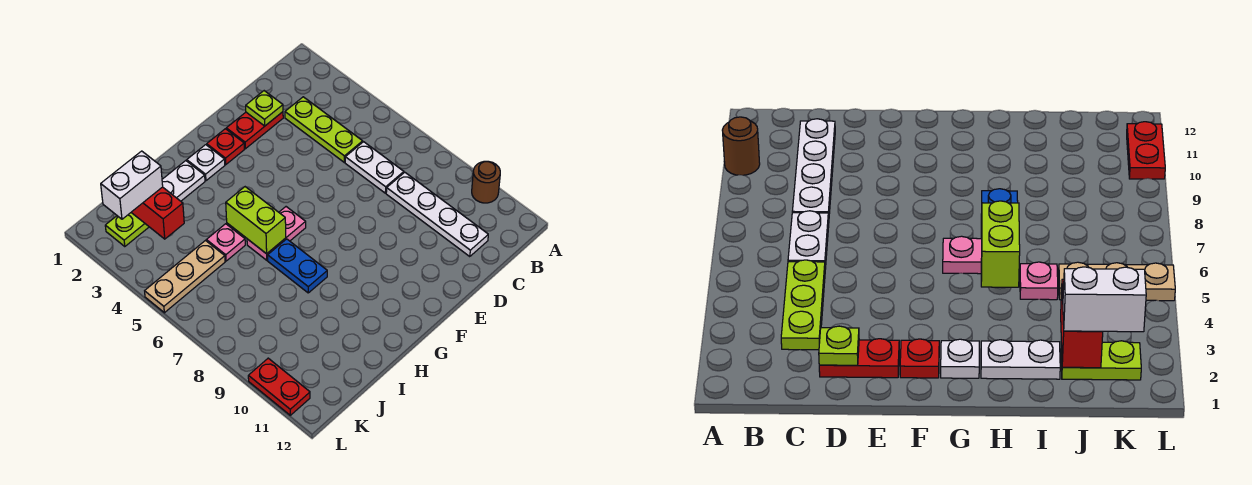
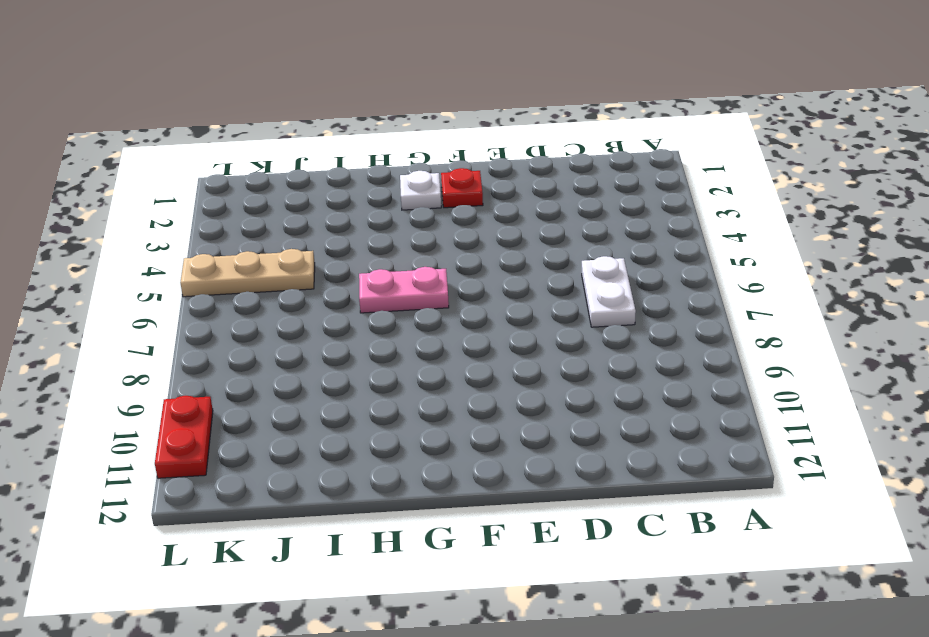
none -> brown 1x1 round brick [472,161,500,203]
none -> lime 1x3 plate [285,97,363,162]
none -> white 1x4 plate [386,172,488,257]

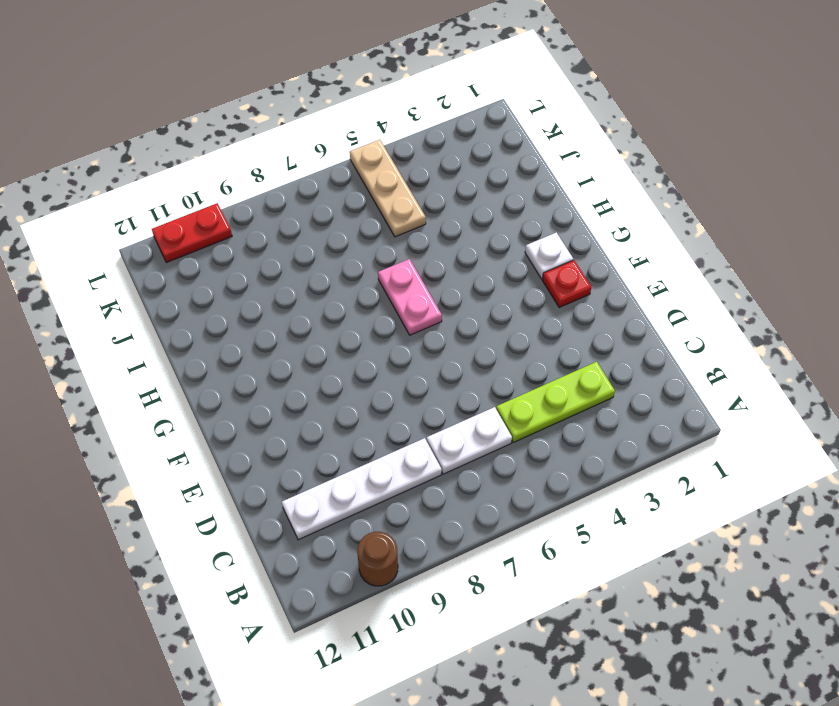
none -> red 1x2 plate [226,112,283,149]
none -> white 1x2 plate [162,161,205,201]
none -> blue 1x2 plate [268,239,327,293]

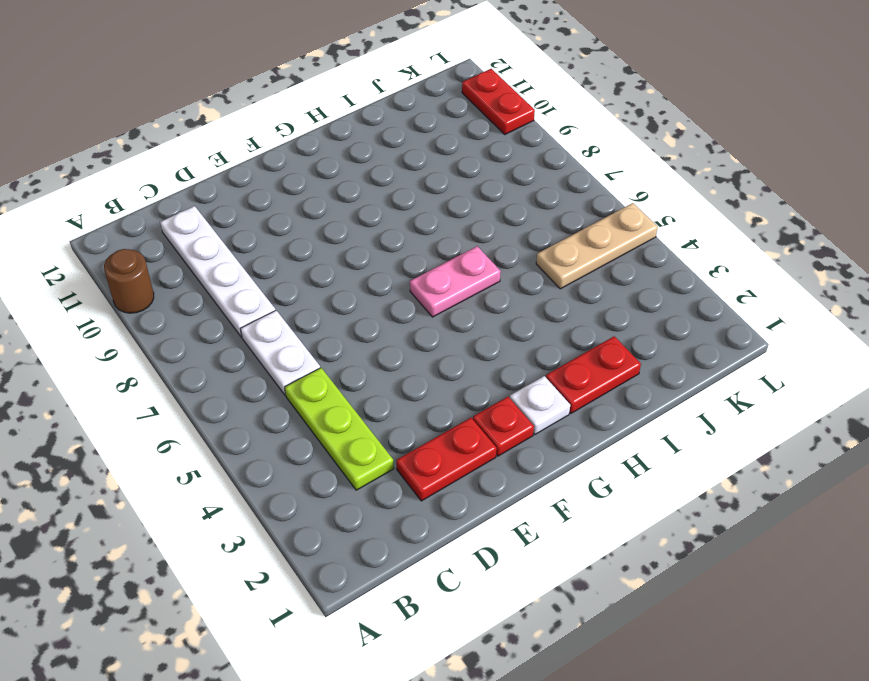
red 1x2 plate [546,336,641,413] -> white 1x2 plate [162,161,205,201]
none -> blue 1x2 plate [268,239,327,293]
none -> pink 1x1 plate [206,224,245,261]
none -> lime 1x2 plate [105,213,149,246]

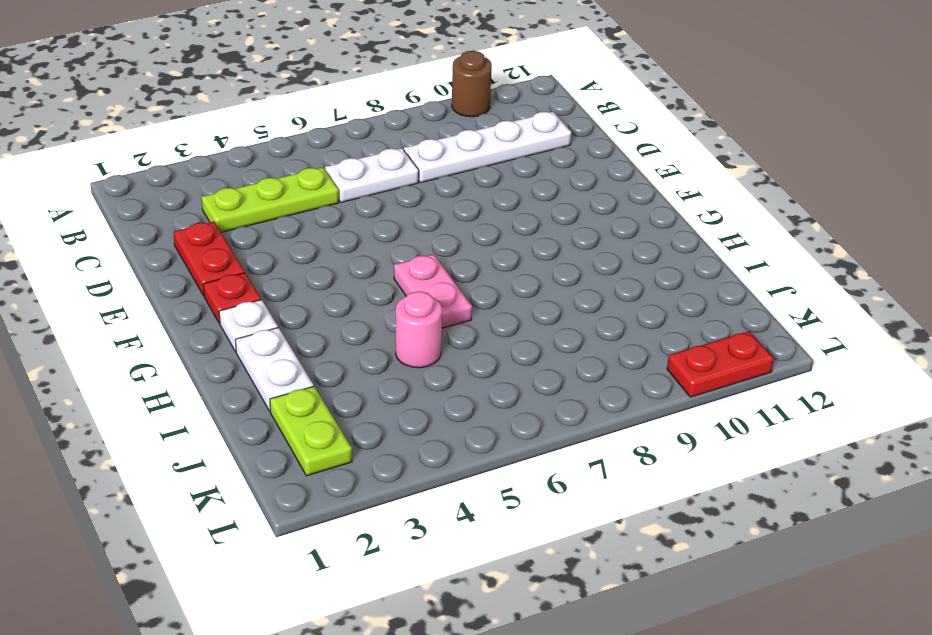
pink 1x1 round brick [396,292,442,368] -> pink 1x1 plate [206,224,245,261]
none -> blue 1x2 plate [268,239,327,293]
none -> tan 1x3 plate [145,241,225,313]
none -> lime 1x1 plate [246,91,283,126]

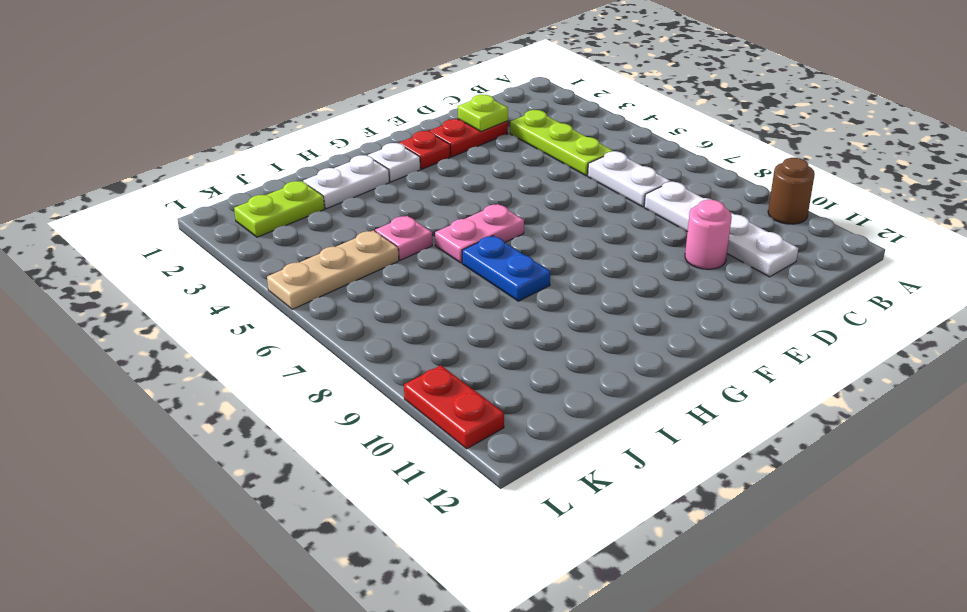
pink 1x1 round brick [685,200,732,269] -> none
none -> lime 1x2 brick [226,187,286,254]
none -> red 1x2 brick [131,187,184,239]
none -> white 1x2 brick [101,151,163,219]

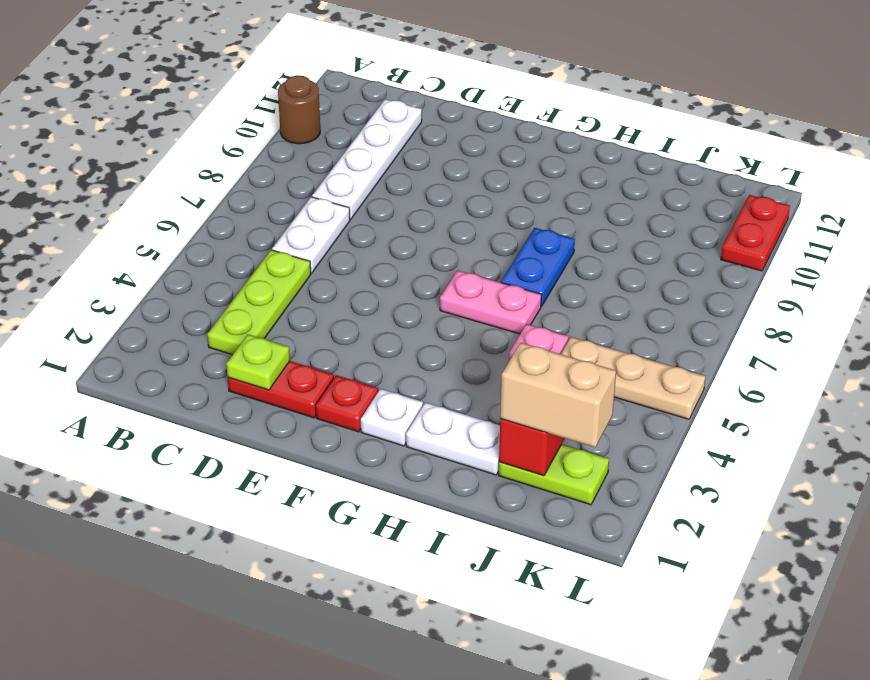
tan 1x2 brick [500,343,616,447] -> white 1x2 brick [101,151,163,219]
none -> lime 1x2 brick [226,187,286,254]

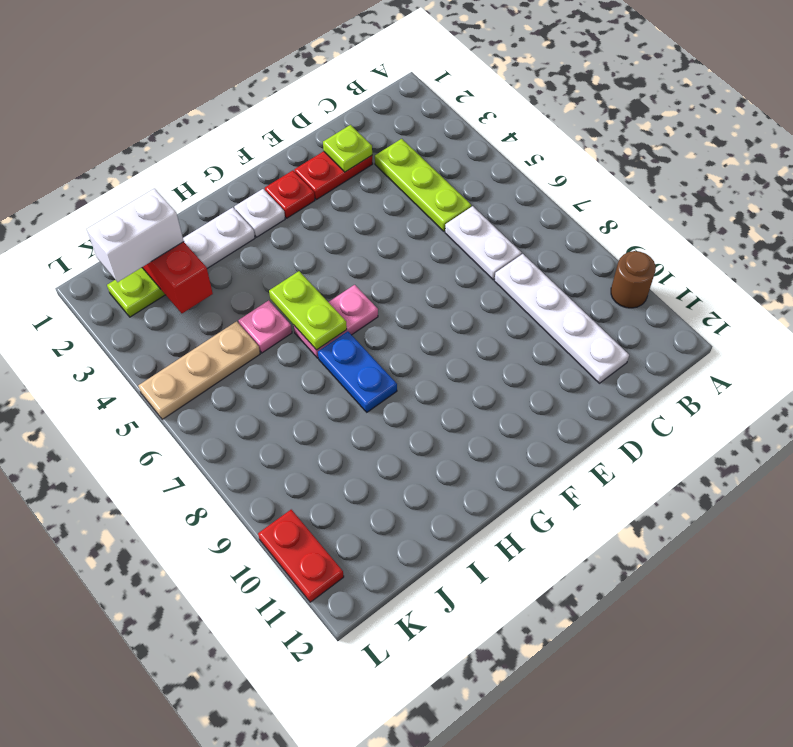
lime 1x2 plate [269,271,347,350] -> lime 1x2 brick [226,187,286,254]

